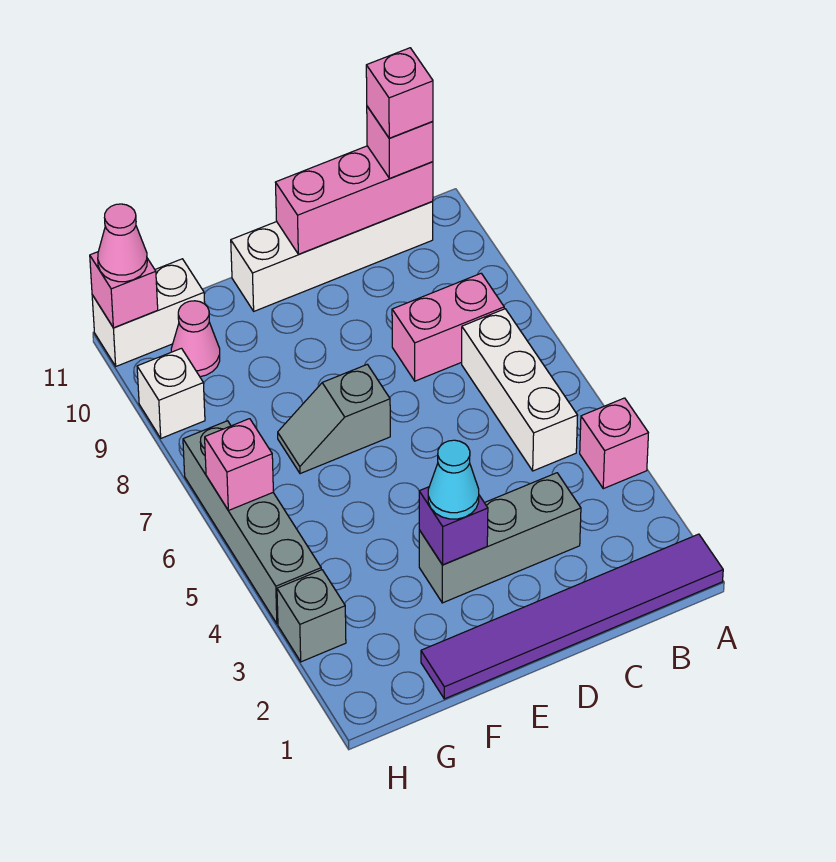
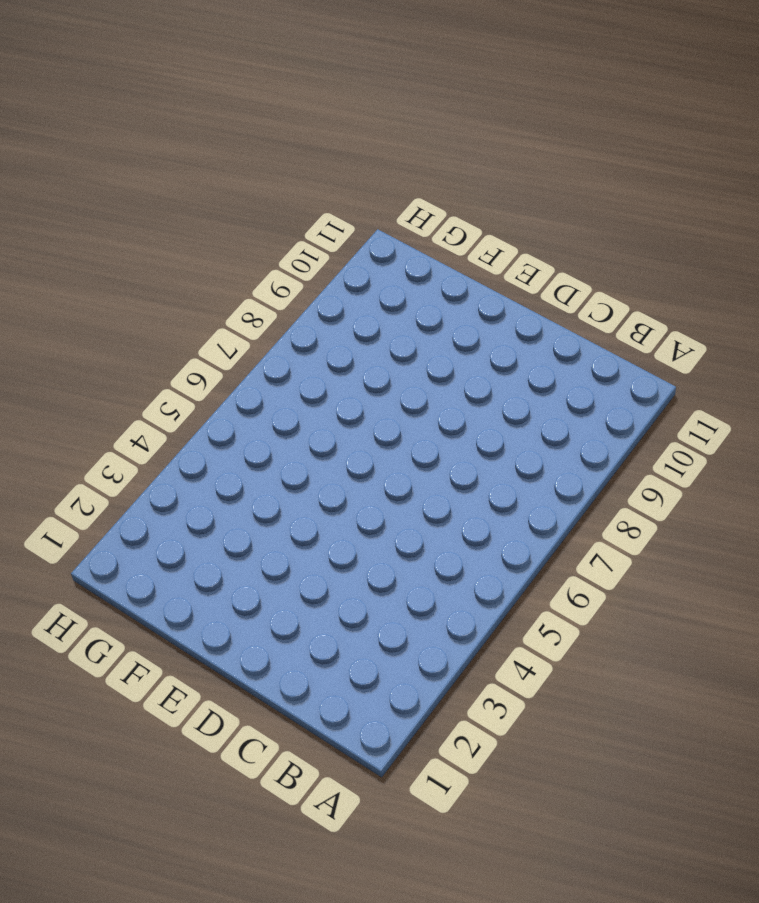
none -> purple 1x6 tile [421,534,723,699]
none -> pink 1x1 brick [580,398,648,489]
none -> white 1x3 brick [462,309,578,471]

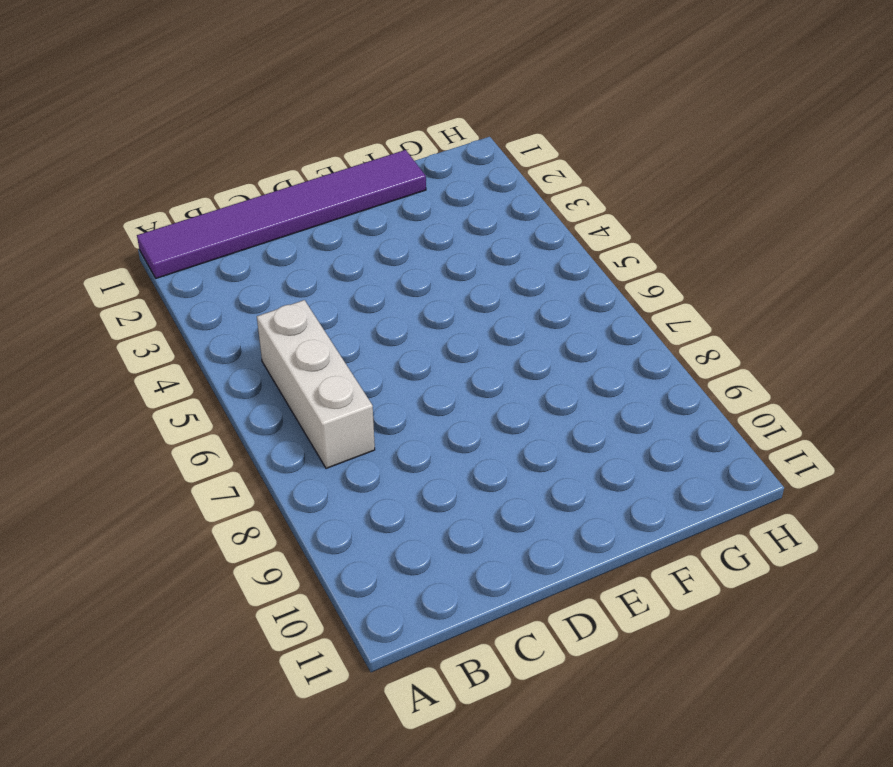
none -> pink 1x1 brick [580,398,648,489]
none -> pink 1x2 brick [392,274,504,381]
none -> white 1x4 brick [231,201,433,311]

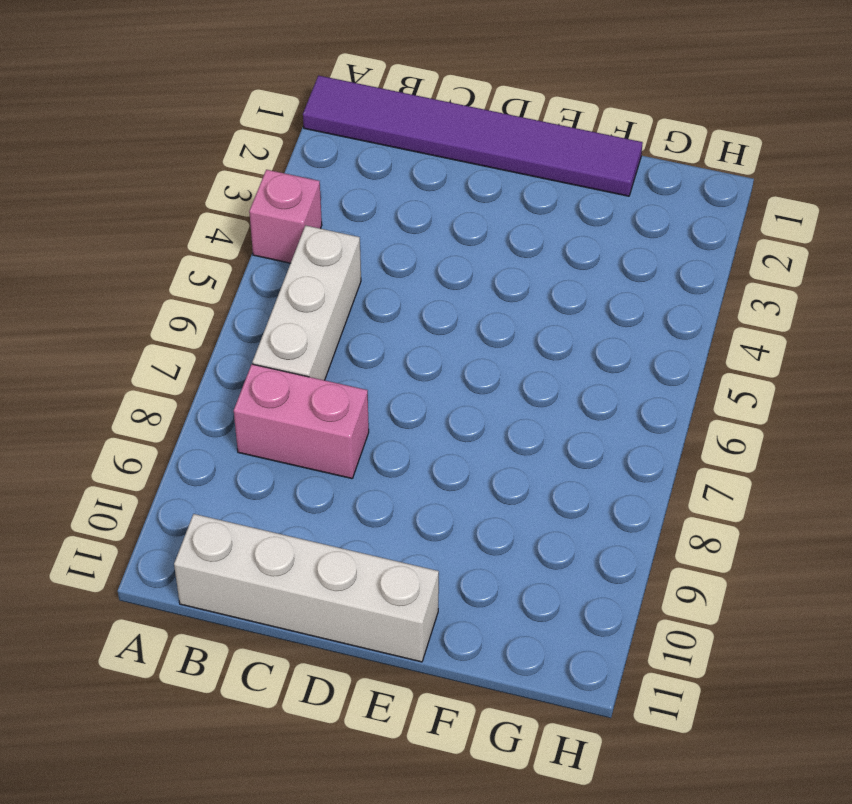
none -> grey 1x3 brick [419,473,581,603]
none -> grey 1x2 slope [278,364,390,474]
none -> pink 1x1 cone [171,301,220,377]

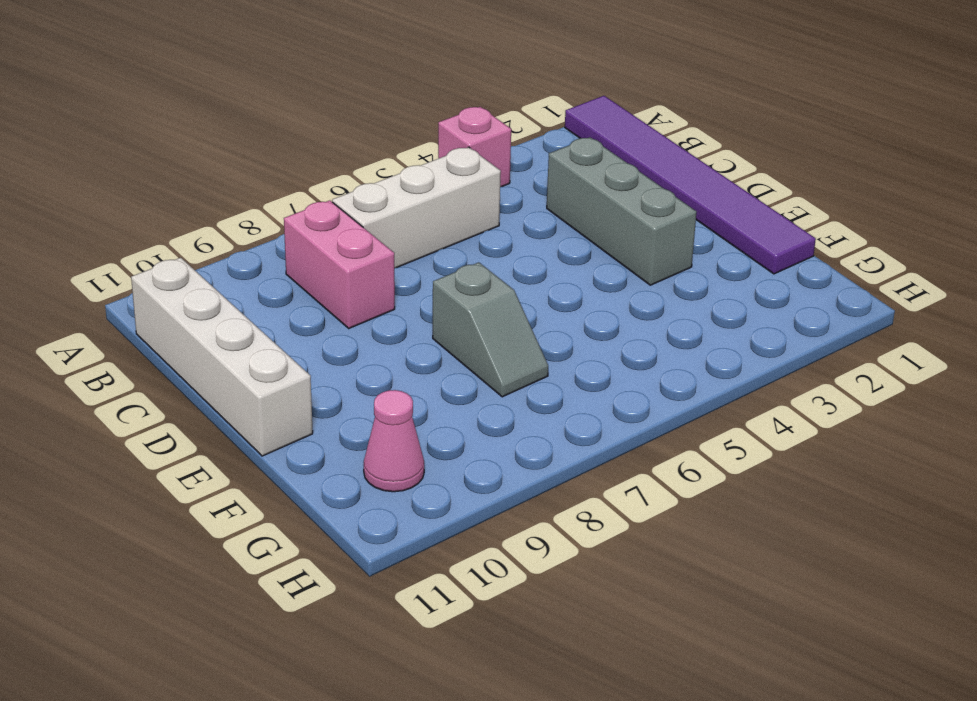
none -> white 1x2 brick [92,259,205,366]
none -> grey 1x1 brick [277,570,346,662]
none -> grey 1x4 brick [183,421,321,624]

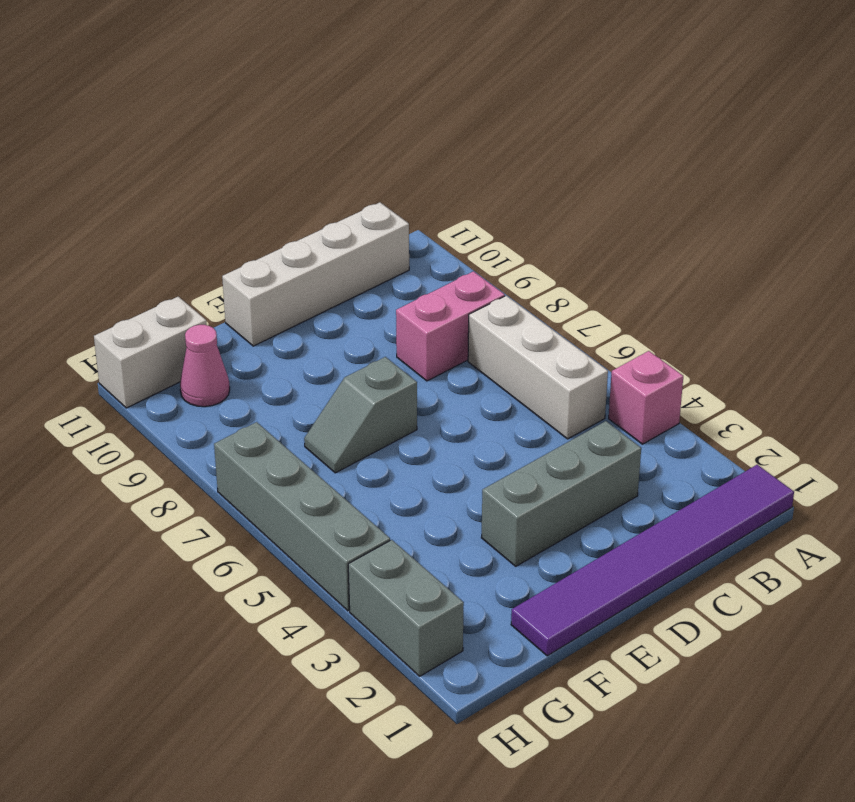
grey 1x2 brick [348,540,464,676] -> grey 1x1 brick [277,570,346,662]
none -> white 1x1 brick [137,348,205,438]
none -> pink 1x3 brick [275,146,433,254]
none -> purple 1x1 brick [419,487,488,565]

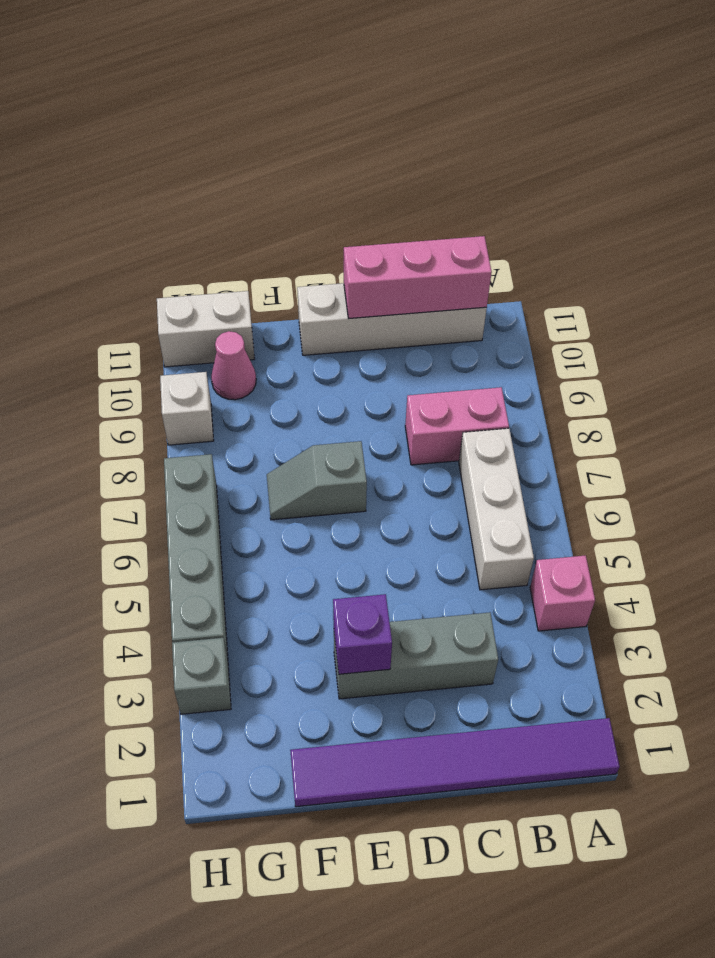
none -> pink 1x1 brick [205,419,273,510]
none -> pink 1x1 brick [90,252,158,328]
none -> pink 1x1 brick [367,106,433,178]

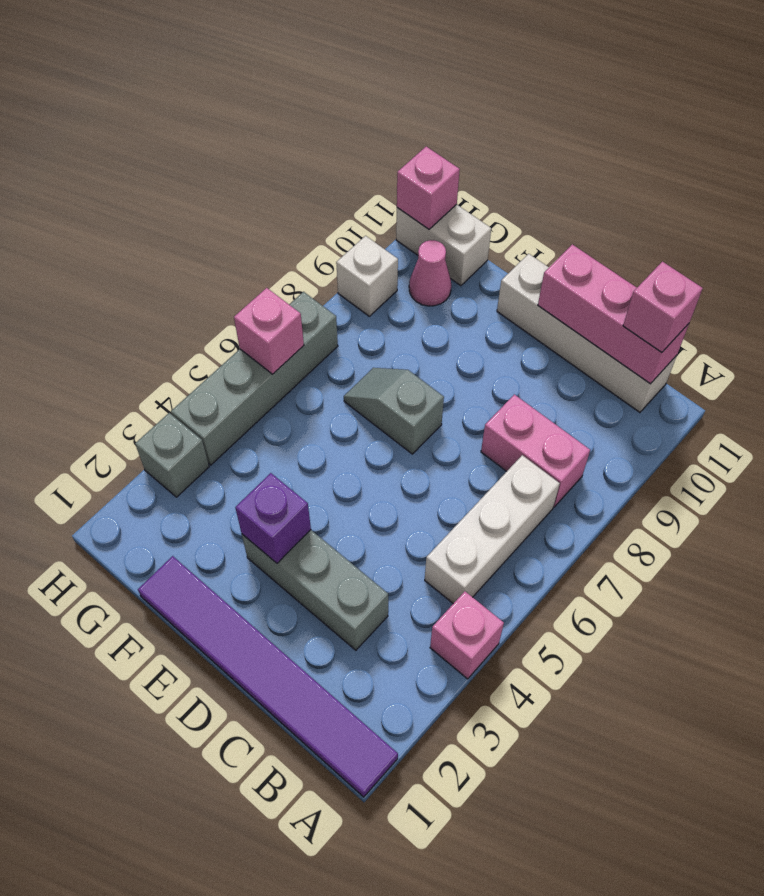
none -> cyan 1x1 cone [428,440,479,519]
none -> pink 1x1 cone [98,204,147,282]
none -> pink 1x1 brick [366,48,433,138]

